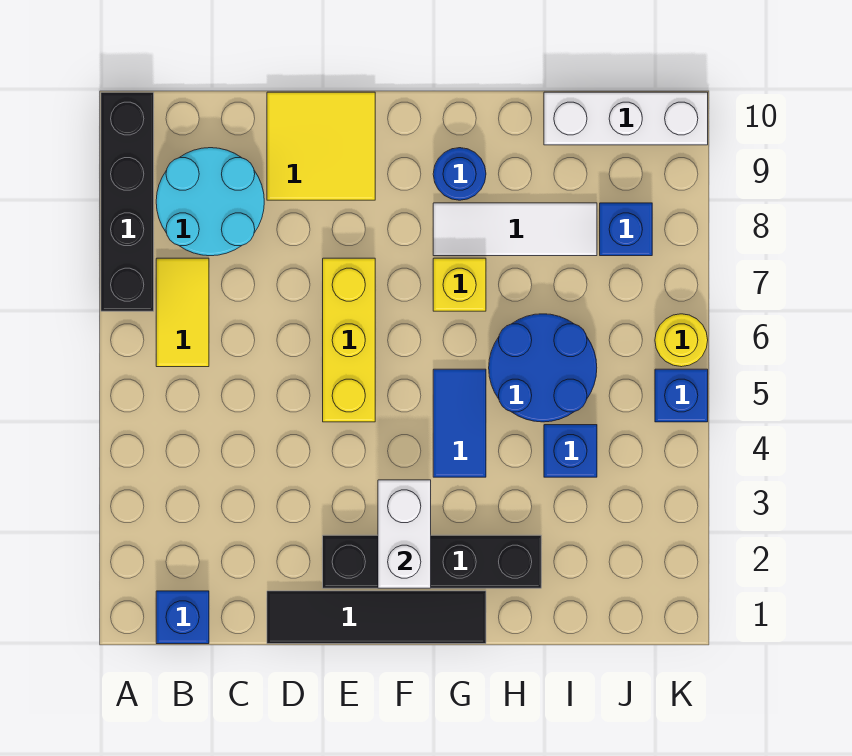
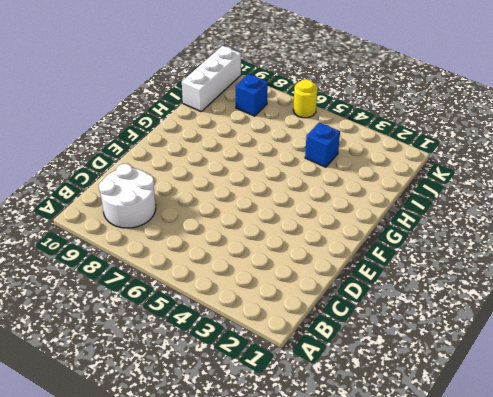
white 2x2 round brick [99,164,156,228] -> cyan 2x2 round brick [156,148,264,256]
none -> black 1x4 brick [101,92,154,311]
none -> blue 1x1 brick [156,591,209,644]
none -> yellow 1x2 tile [156,258,209,367]

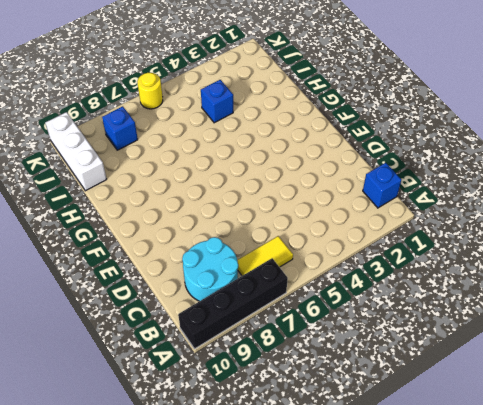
none -> black 1x4 tile [267,591,486,644]
none -> yellow 2x2 tile [267,92,375,200]
none -> black 1x4 brick [323,535,541,588]

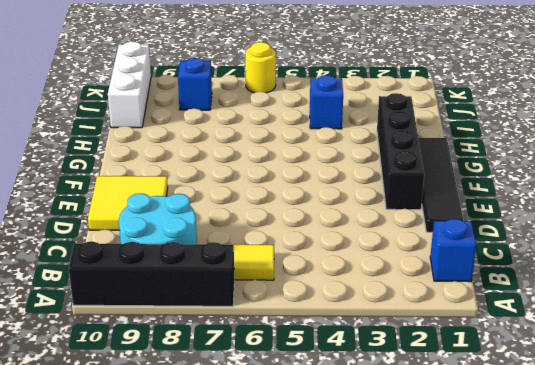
none -> yellow 1x3 brick [323,258,375,422]
none -> blue 1x2 tile [433,369,486,477]
none -> yellow 1x1 brick [433,258,486,311]

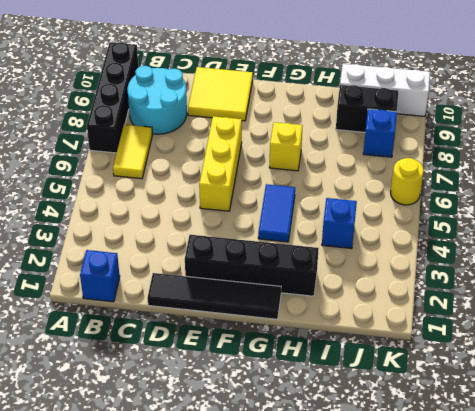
black 1x2 brick [336,85,399,132] -> none
none -> white 1x3 tile [433,203,597,256]
none -> blue 1x1 round brick [433,148,486,200]
none -> blue 2x2 round brick [489,314,597,422]

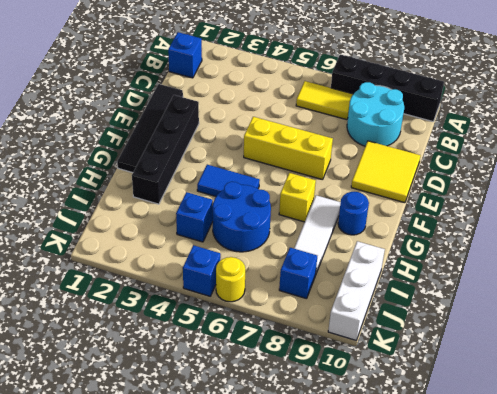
none -> white 1x2 brick [378,480,431,588]

